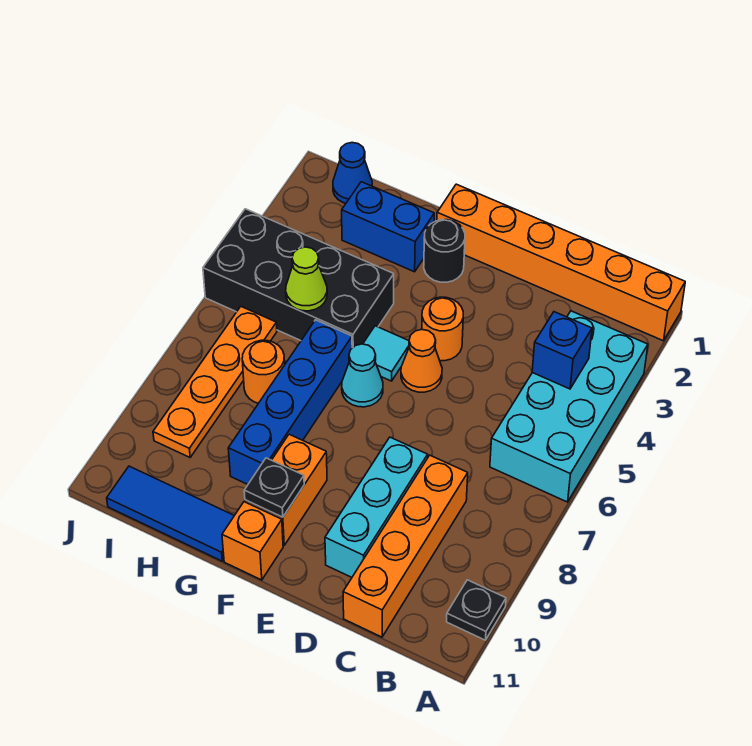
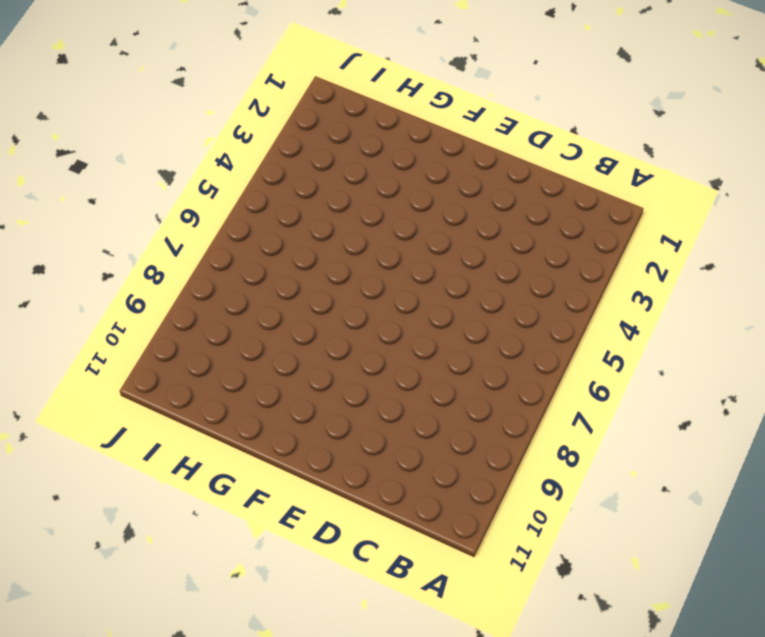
none -> orange 1x6 brick [437,184,685,341]
none -> cyan 2x4 brick [490,311,648,502]
none -> black 1x1 plate [447,580,506,640]

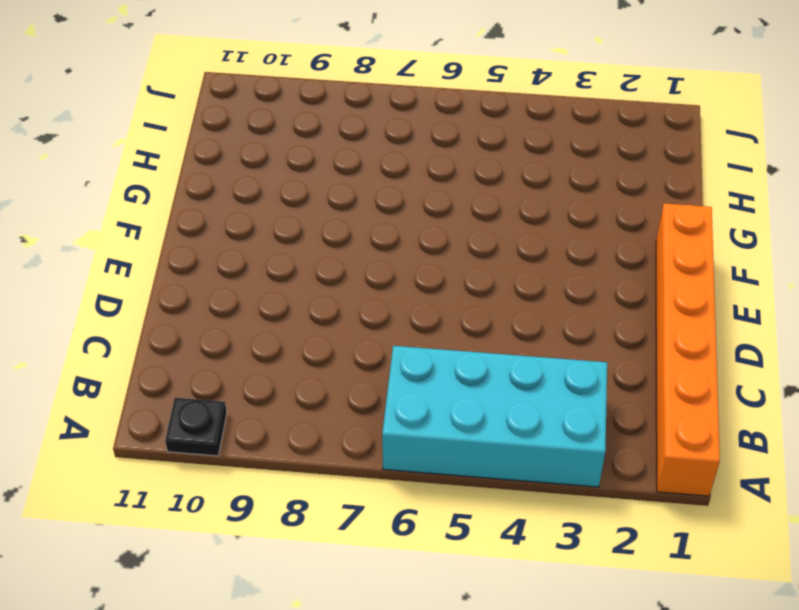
none -> orange 1x4 brick [343,455,468,637]
none -> cyan 1x3 brick [325,437,428,577]
none -> orange 1x1 round brick [422,297,463,361]

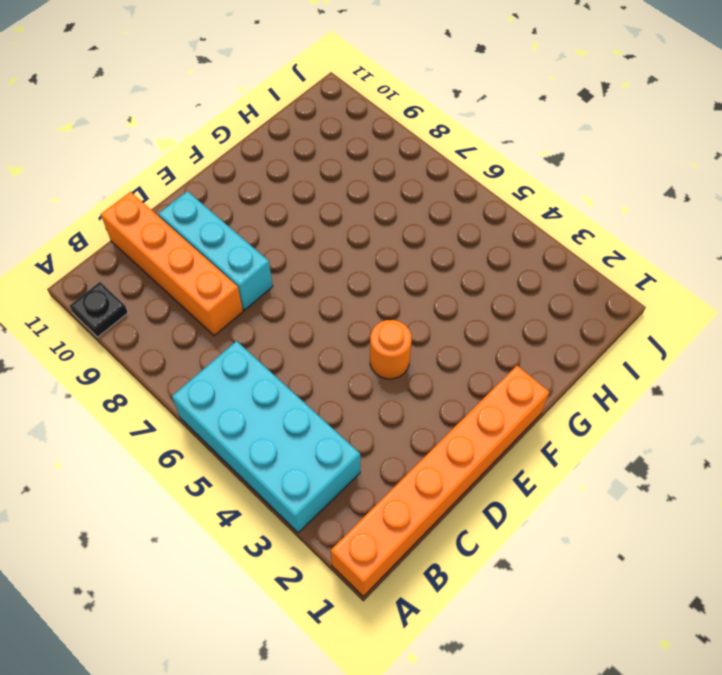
none -> orange 1x1 cone [401,330,442,392]
none -> black 1x1 round brick [424,220,465,282]
none -> cyan 1x1 tile [363,326,409,381]

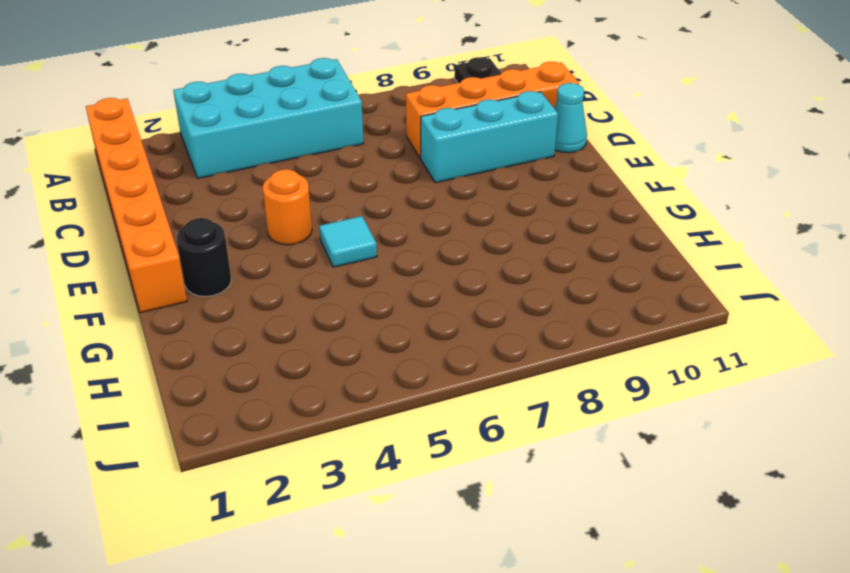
cyan 1x1 cone [554,83,587,153] -> cyan 1x1 cone moved to [342,344,383,407]
none -> orange 1x1 cone [401,330,442,392]
none -> orange 1x2 brick [245,434,327,545]
none -> orange 1x1 brick [222,502,283,580]

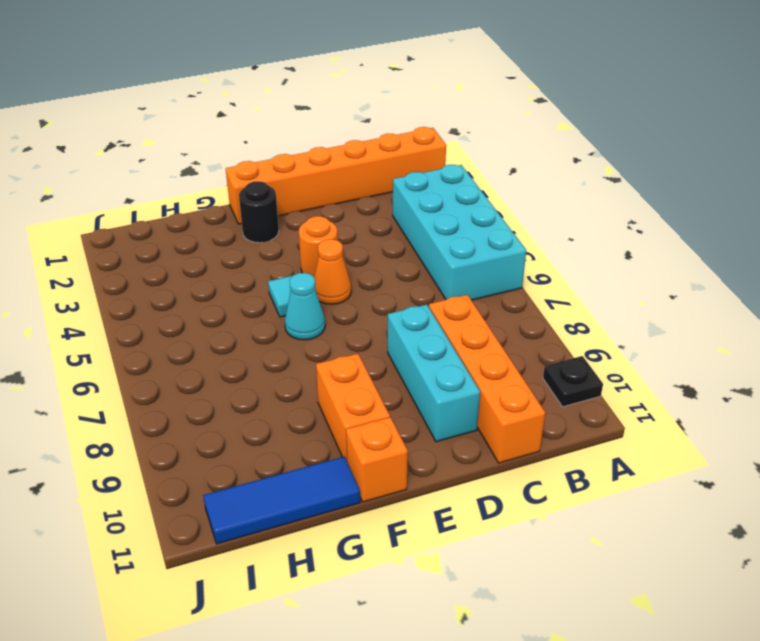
none -> blue 1x2 brick [342,182,434,272]
none -> black 2x4 brick [203,209,394,348]
none -> blue 1x4 brick [228,320,352,484]

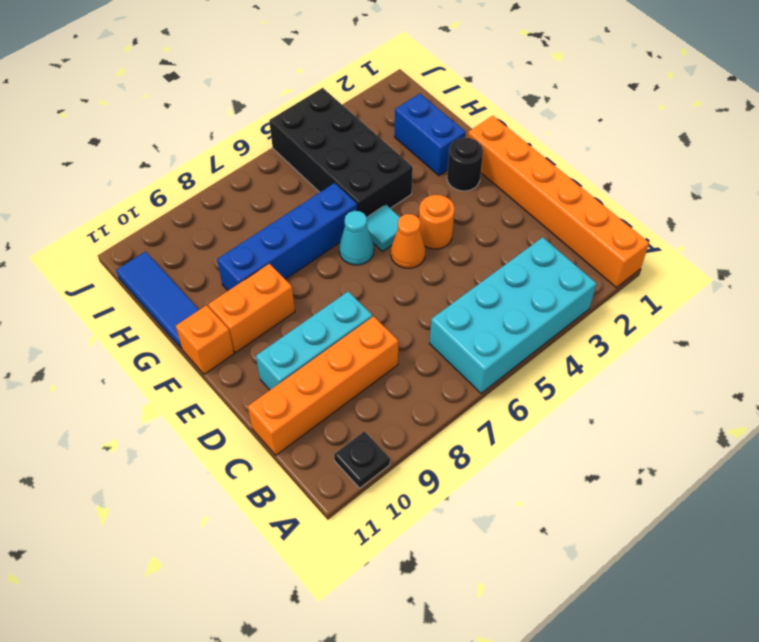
none -> orange 1x1 round brick [242,340,285,403]
none -> blue 1x1 cone [333,143,372,203]
none -> orange 1x4 plate [153,307,277,457]

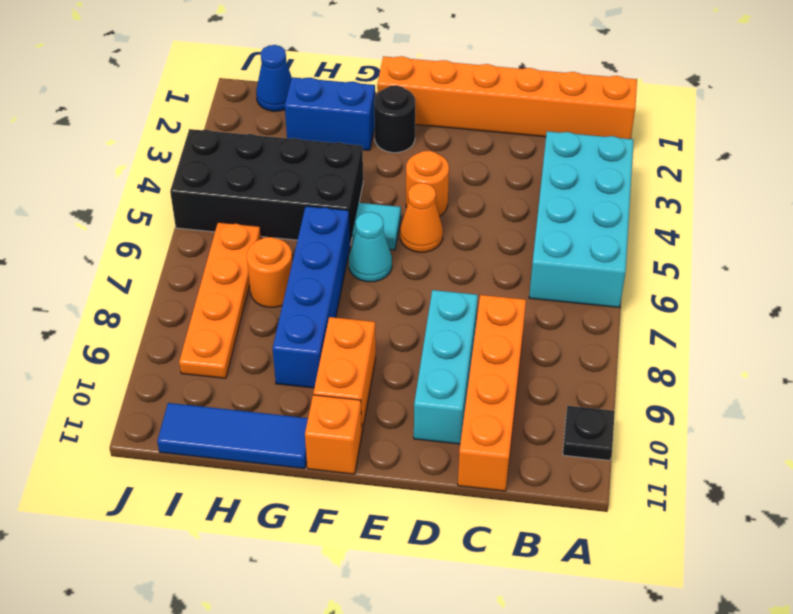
none -> blue 1x1 brick [532,312,592,389]
none -> black 1x1 plate [244,458,304,517]
none -> lime 1x1 cone [286,247,327,311]

